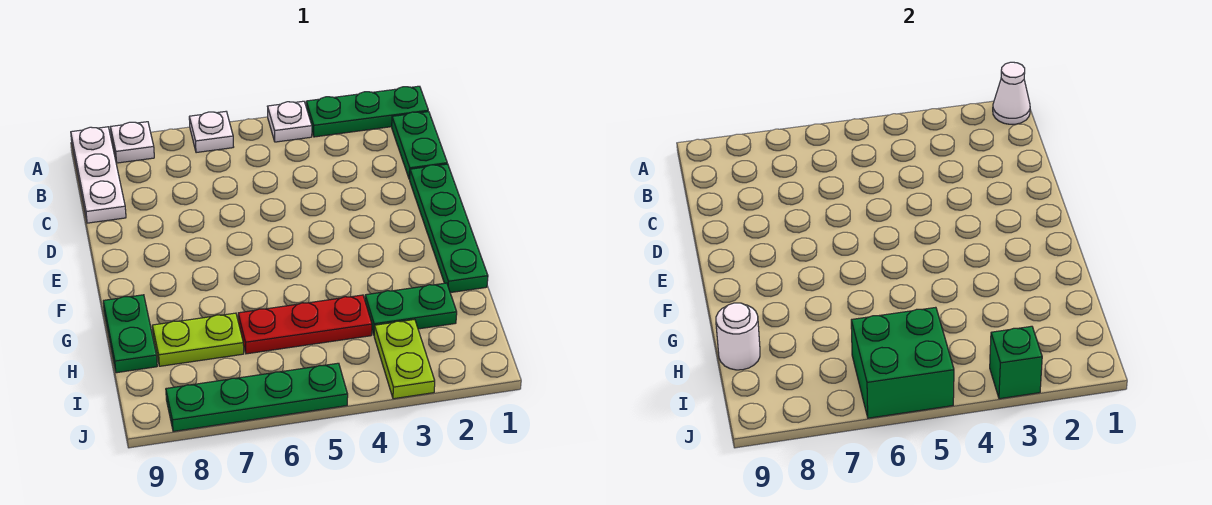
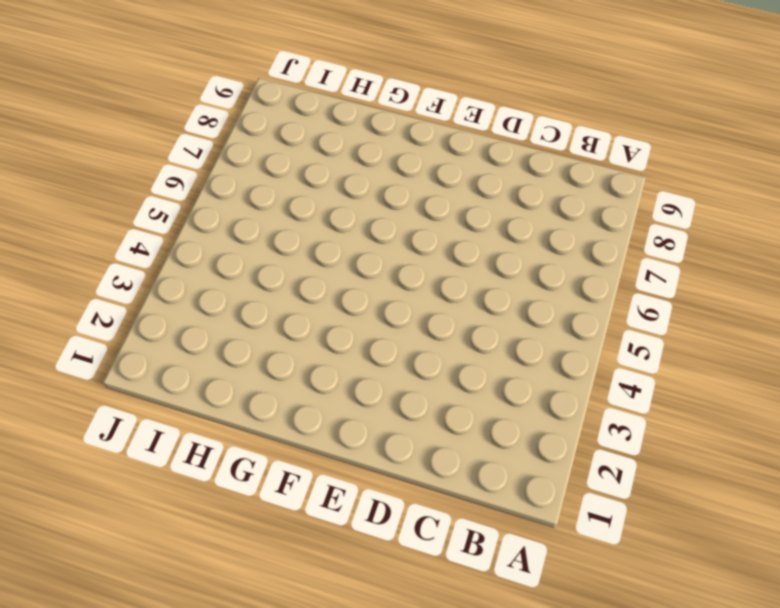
none -> green 1x3 plate [306,86,428,137]
none -> white 1x1 plate [268,101,312,142]
none -> white 1x1 plate [189,112,233,153]

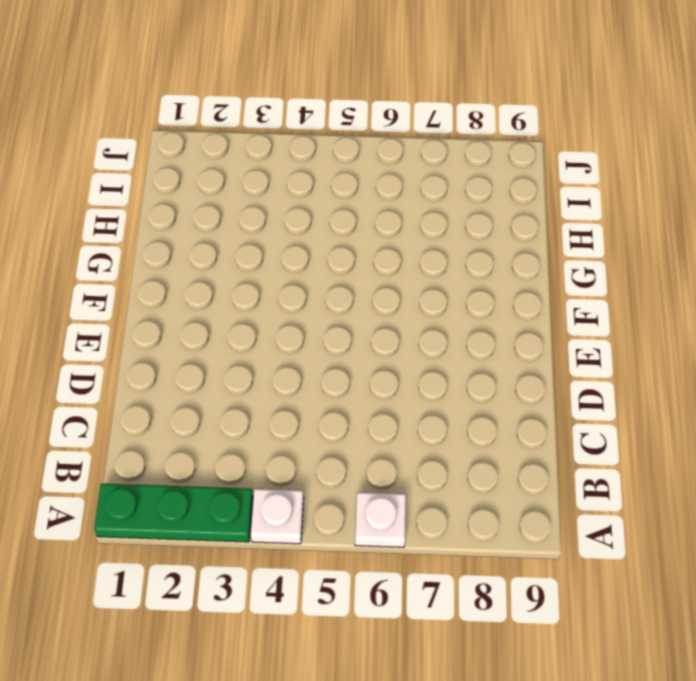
none -> white 1x1 plate [111,122,154,163]
none -> white 1x3 plate [71,127,126,223]
none -> green 1x2 plate [392,112,447,179]

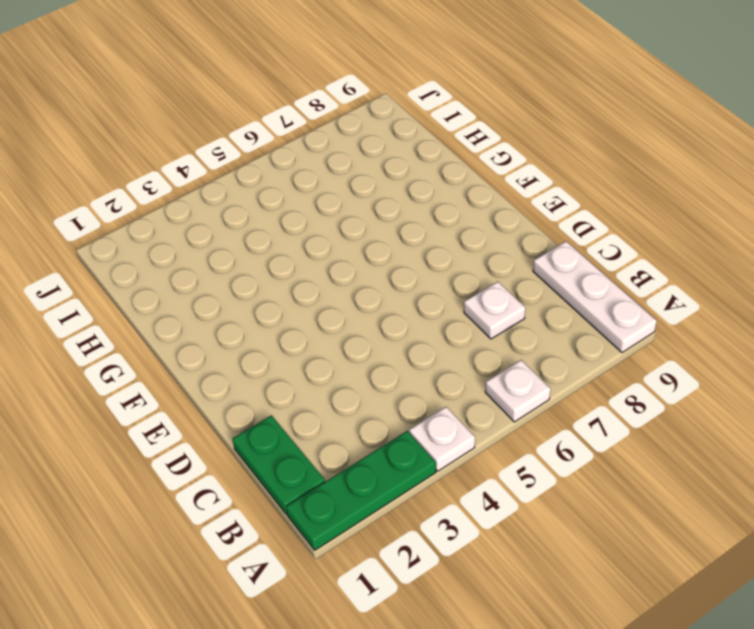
white 1x1 plate [464,282,525,339] -> white 1x1 plate moved to [111,122,154,163]
none -> green 1x4 plate [410,164,488,293]
none -> green 1x2 plate [103,295,157,373]
none -> green 1x2 plate [365,283,457,334]

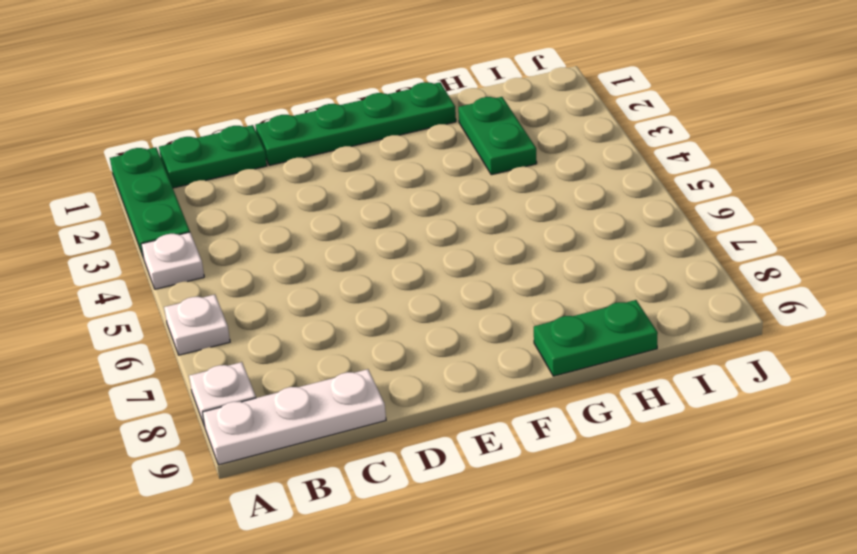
none -> red 1x3 plate [238,295,372,354]
none -> lime 1x2 plate [152,313,244,366]
none -> lime 1x2 plate [374,319,435,399]

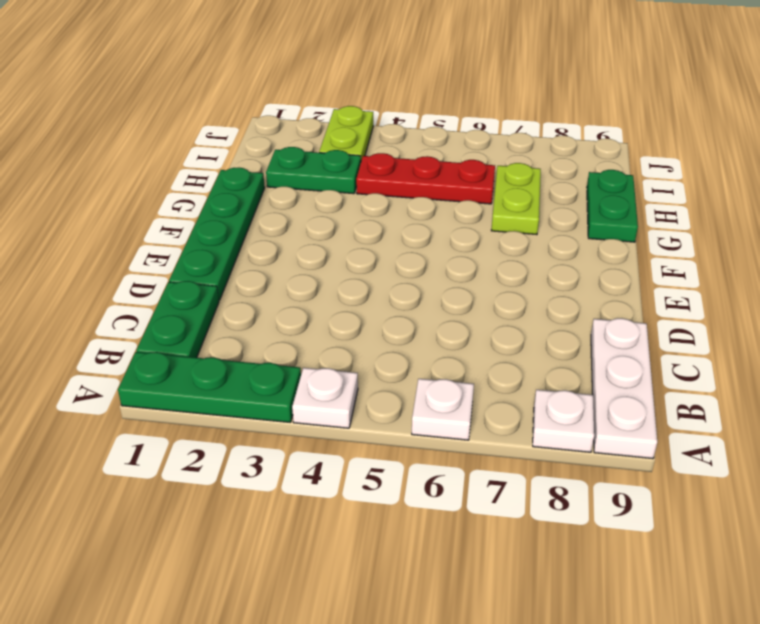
lime 1x2 plate [491,163,541,235] -> lime 1x2 plate turned to [152,313,244,366]
none -> green 1x4 plate [166,363,348,431]
none -> white 1x1 cone [993,62,1030,124]
none -> white 1x1 round brick [716,303,760,370]

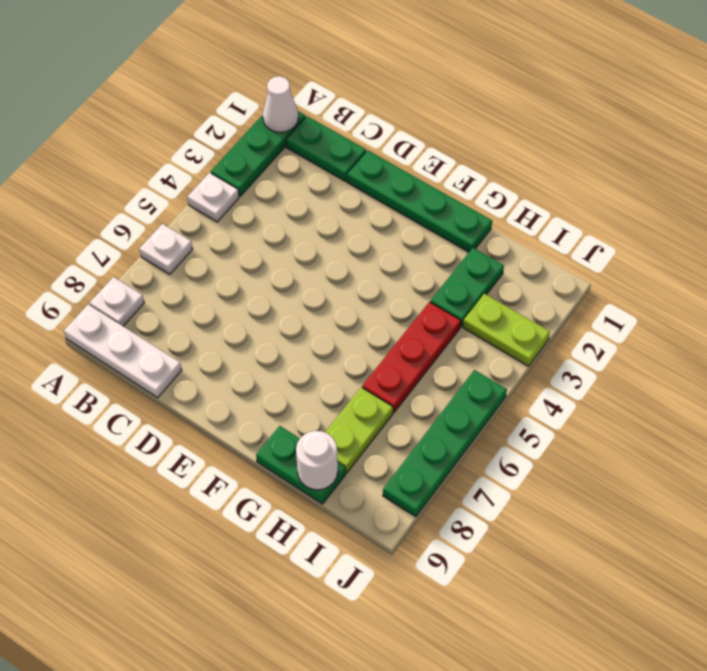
none -> green 2x2 brick [851,307,954,418]
none -> green 1x1 brick [990,326,1042,399]

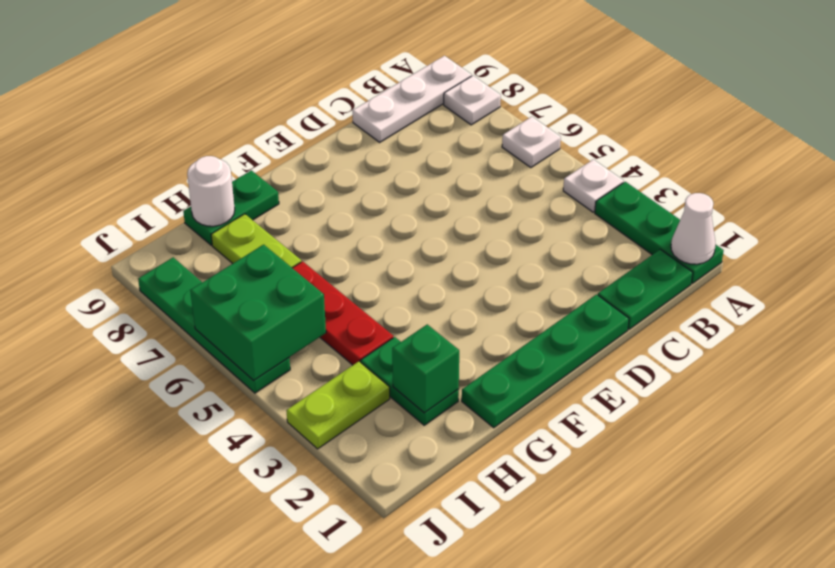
green 1x1 brick [392,324,459,413] -> green 1x1 brick moved to [990,326,1042,399]

